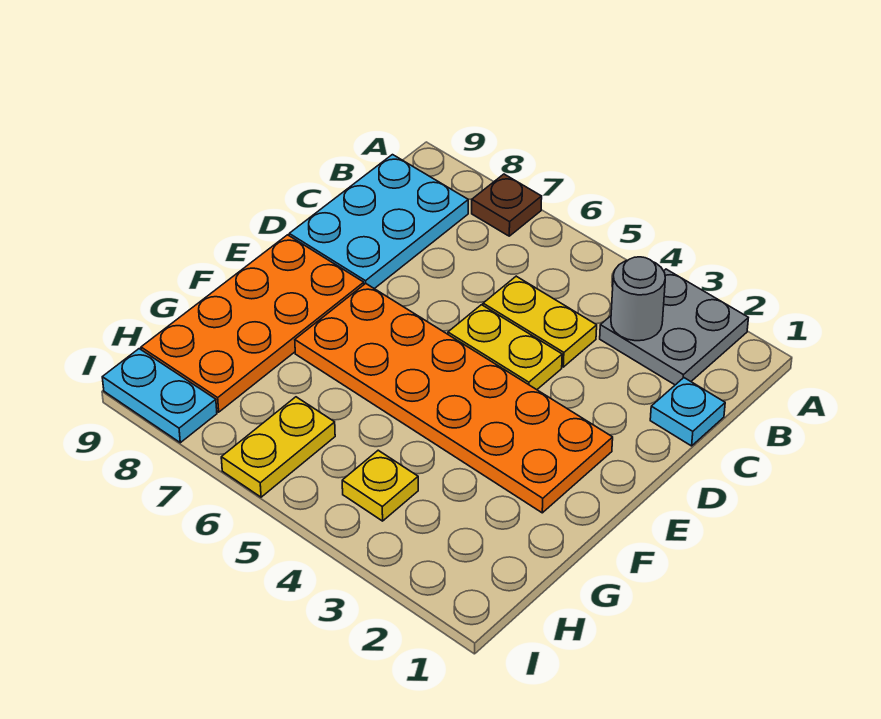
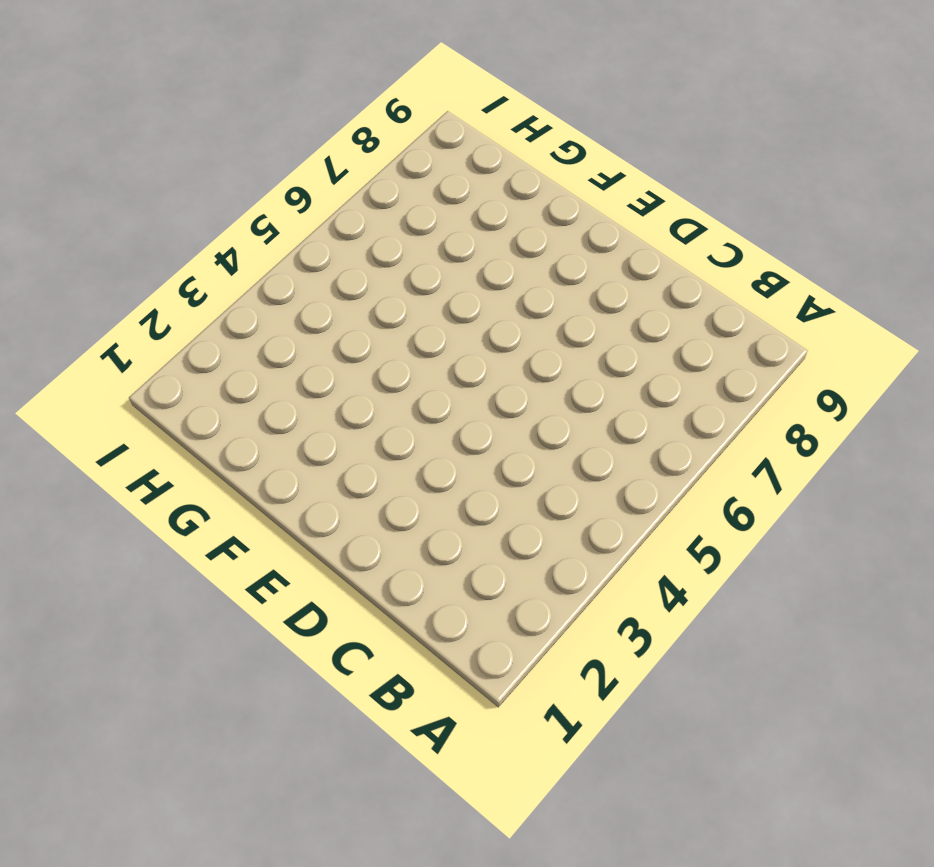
none -> grey 2x2 plate [600,269,748,385]
none -> brown 1x1 plate [472,174,542,236]
none -> cyan 2x3 plate [289,155,468,289]

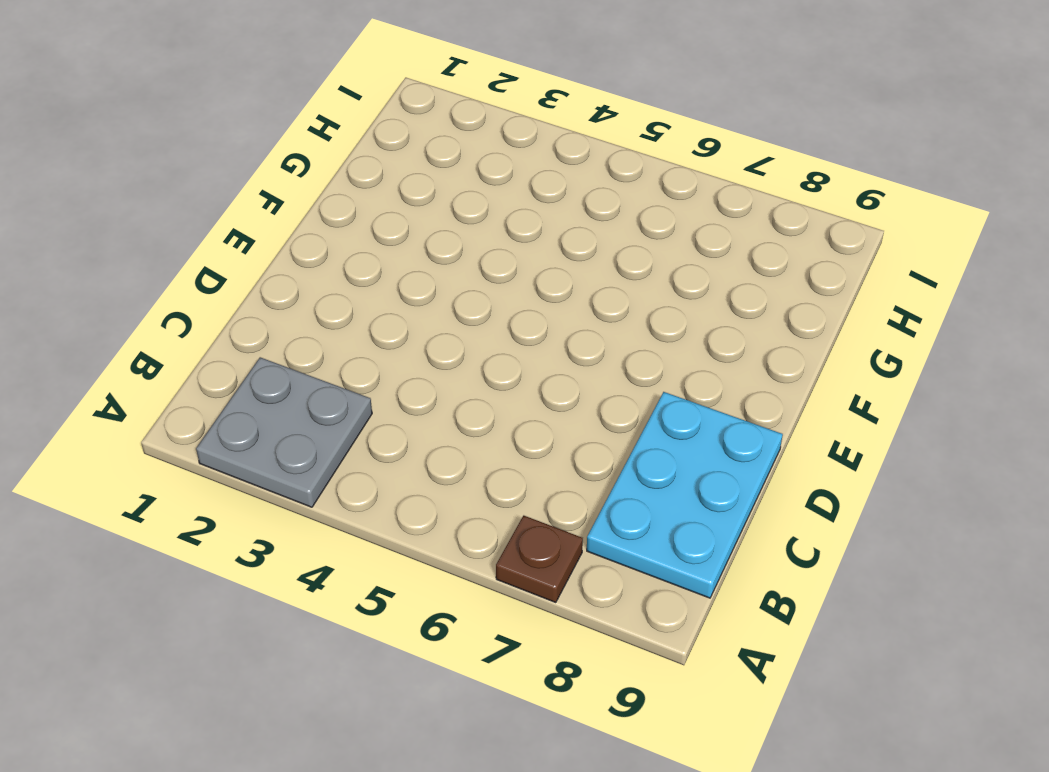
none -> cyan 1x1 plate [650,378,725,446]
none -> yellow 1x2 plate [483,276,597,367]
none -> yellow 1x2 plate [448,305,562,390]

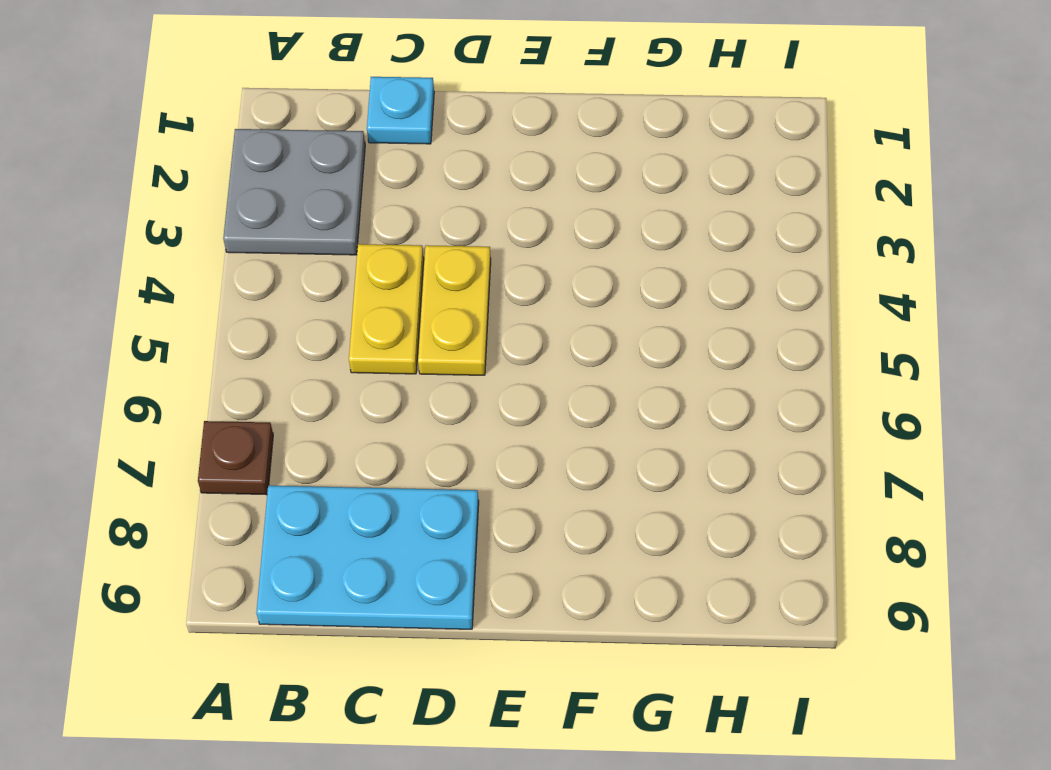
none -> orange 2x6 plate [295,284,613,513]
none -> orange 2x4 plate [141,235,364,412]
none -> yellow 1x1 plate [342,450,418,521]

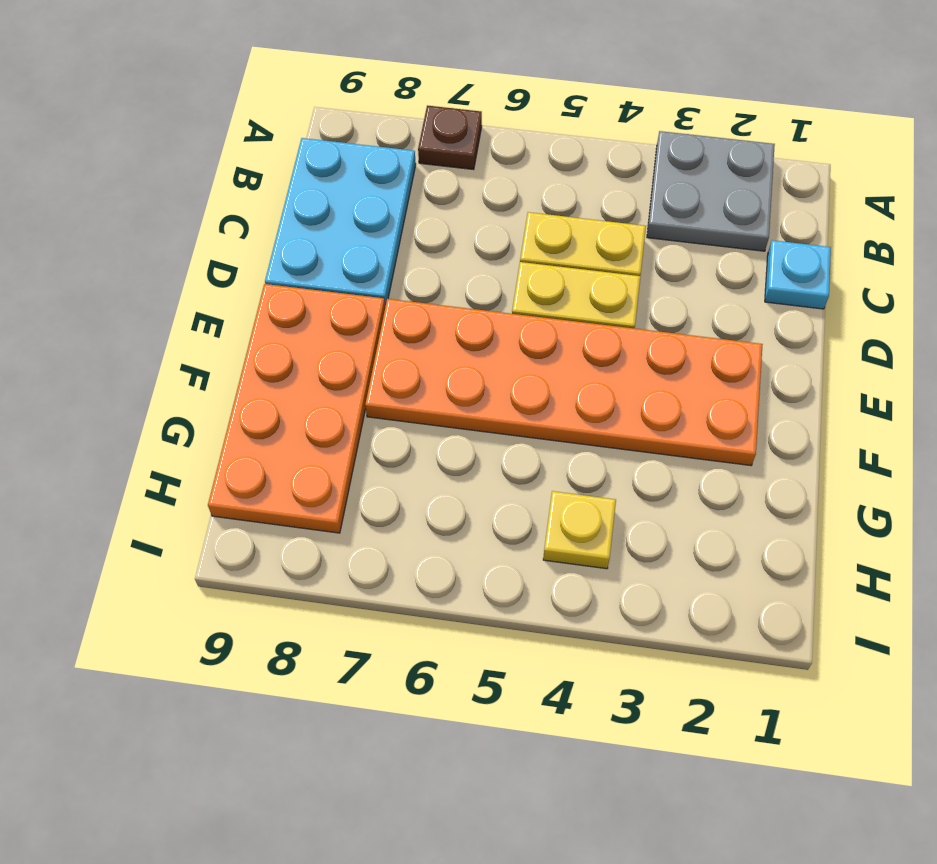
none -> yellow 1x2 plate [221,397,335,497]
none -> cyan 1x2 plate [102,349,217,443]
none -> grey 1x1 round brick [611,257,665,341]

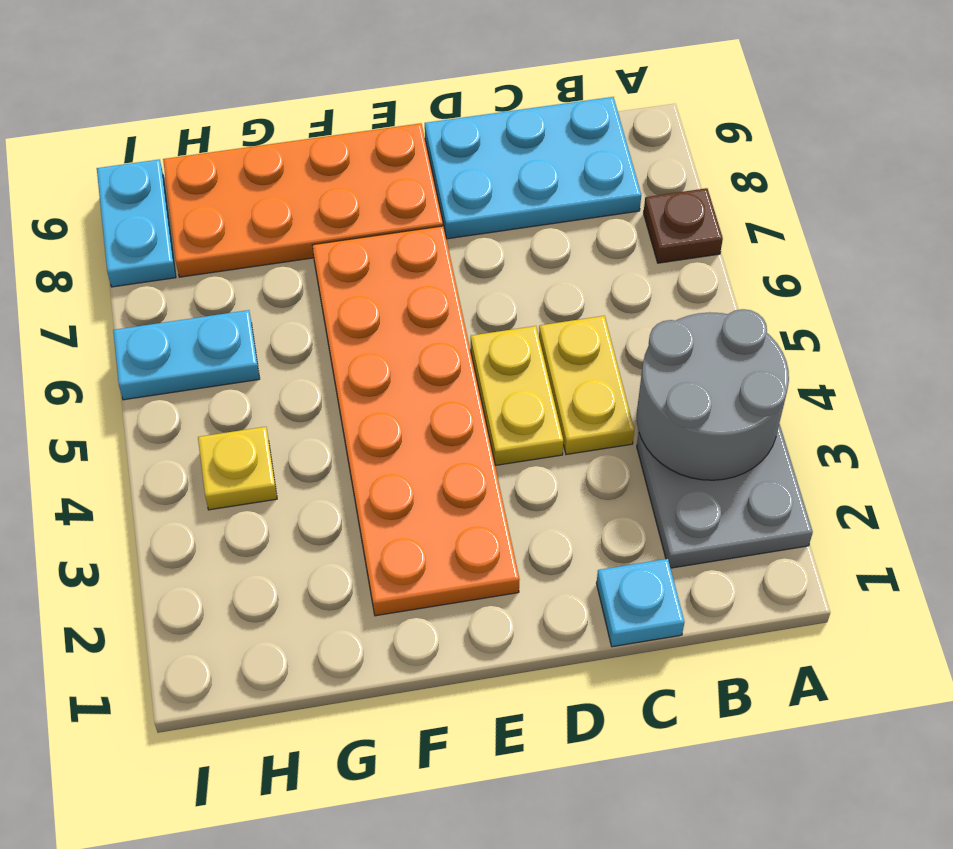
grey 2x2 round brick [637,309,789,480] -> grey 1x1 round brick [611,257,665,341]
cyan 1x2 plate [113,310,260,400] -> yellow 1x2 plate [221,397,335,497]

